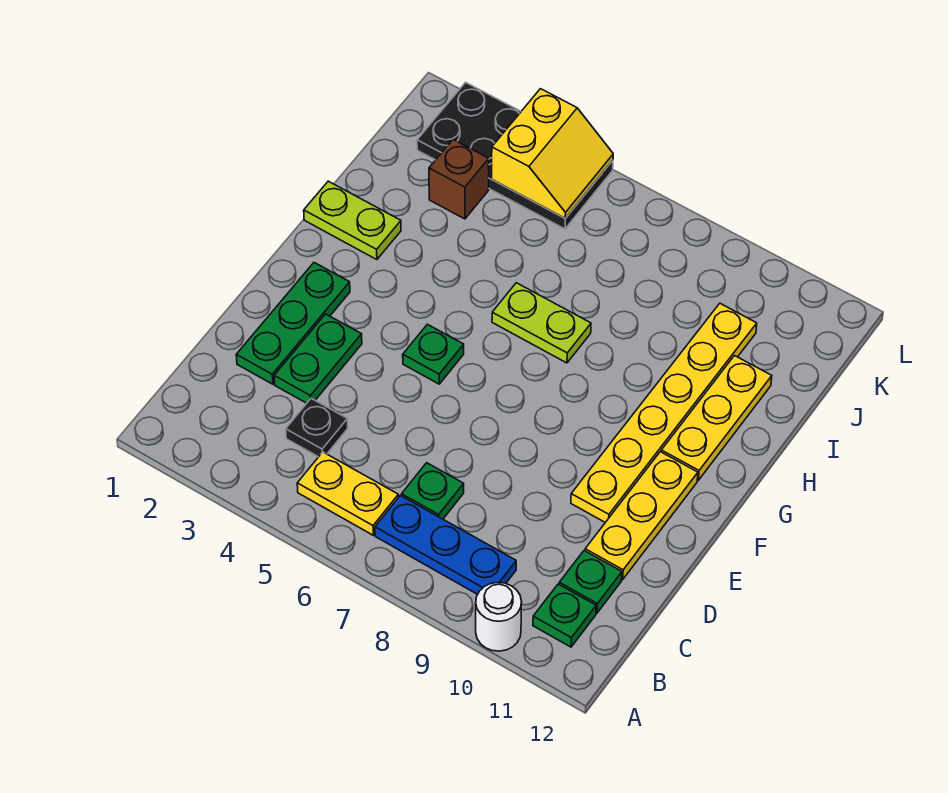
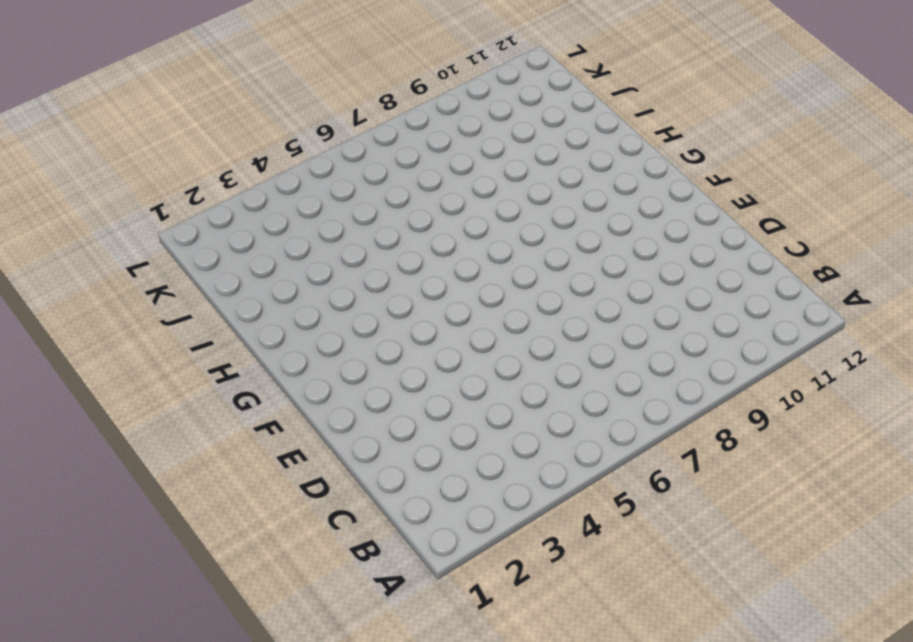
none -> white 1x1 round brick [476,582,522,651]
none -> yellow 1x2 plate [297,452,398,535]
none -> blue 1x3 plate [375,495,516,594]

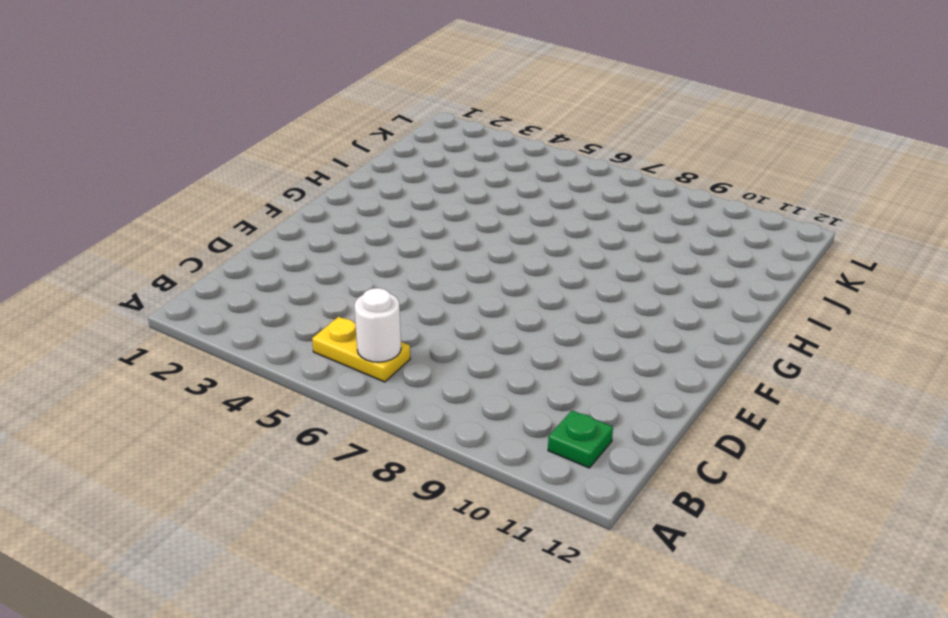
white 1x1 round brick [354,288,401,362] -> white 1x1 round brick moved to [476,582,522,651]
none -> blue 1x3 plate [375,495,516,594]
none -> black 1x1 plate [286,398,348,457]
none -> green 1x1 plate [402,463,464,519]

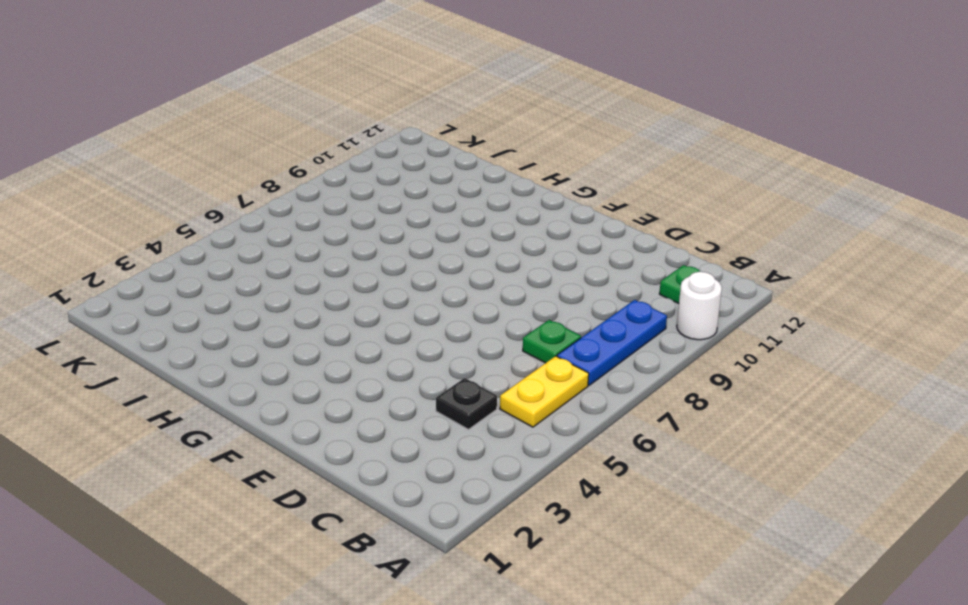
none -> green 1x1 plate [559,551,622,613]
none -> green 1x3 plate [236,263,350,384]
none -> green 1x2 plate [274,314,362,403]

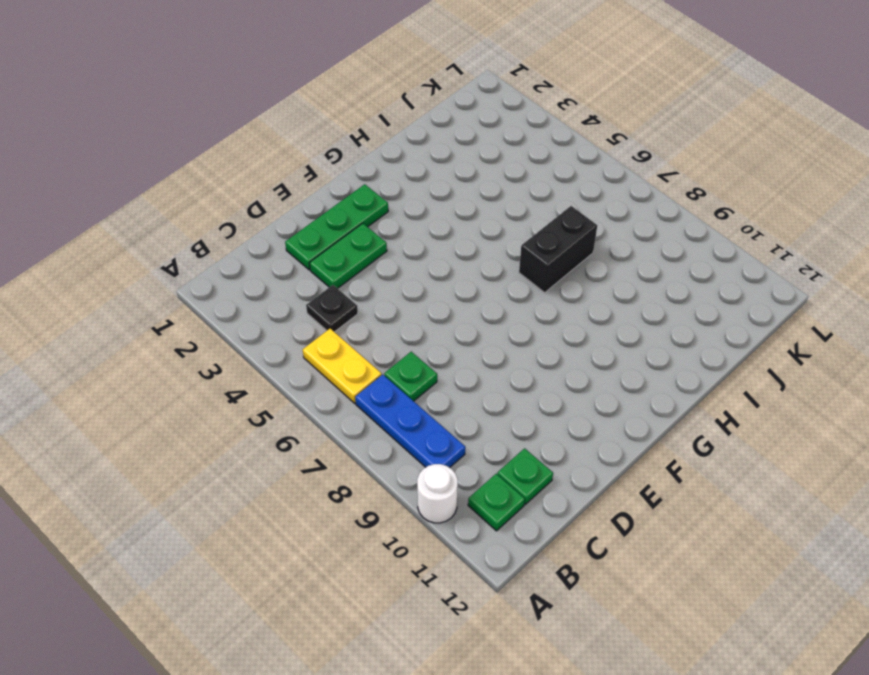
black 1x2 brick [519,206,597,292] -> lime 1x2 plate [492,283,591,363]
none -> yellow 1x3 plate [585,452,698,579]
none -> yellow 1x6 plate [571,304,757,522]
none -> green 1x1 plate [403,324,464,384]

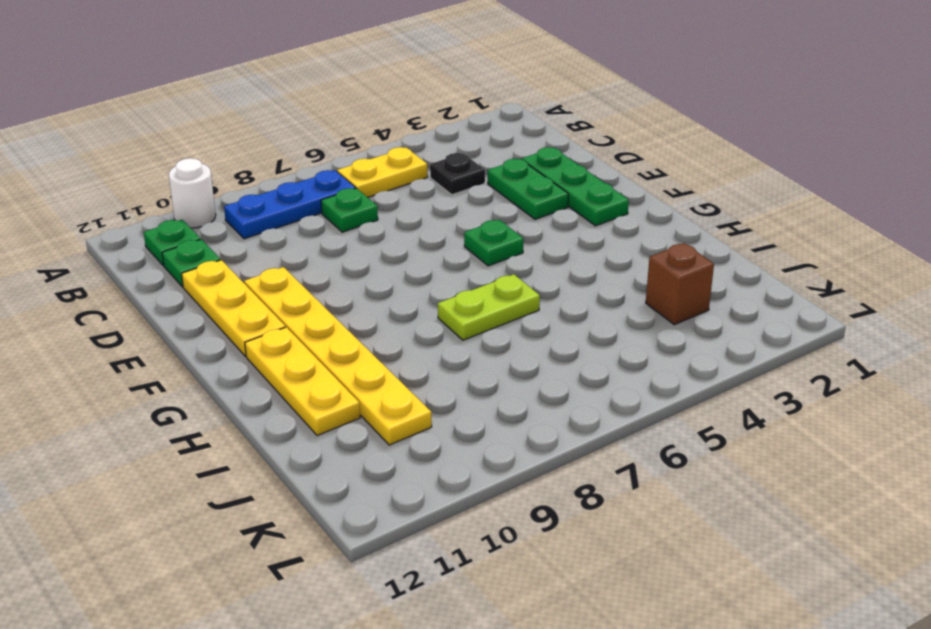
none -> lime 1x2 plate [304,181,401,260]
none -> black 2x4 plate [417,82,613,229]
none -> yellow 2x2 slope [492,89,613,218]

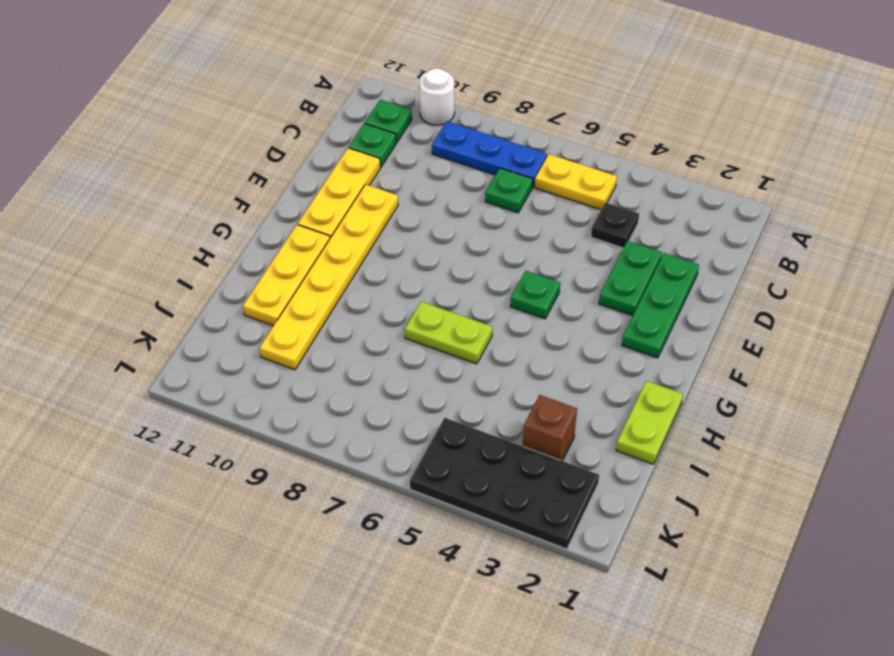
lime 1x2 plate [616,381,683,464] -> lime 1x2 plate turned to [304,181,401,260]
none -> yellow 2x2 slope [492,89,613,218]

